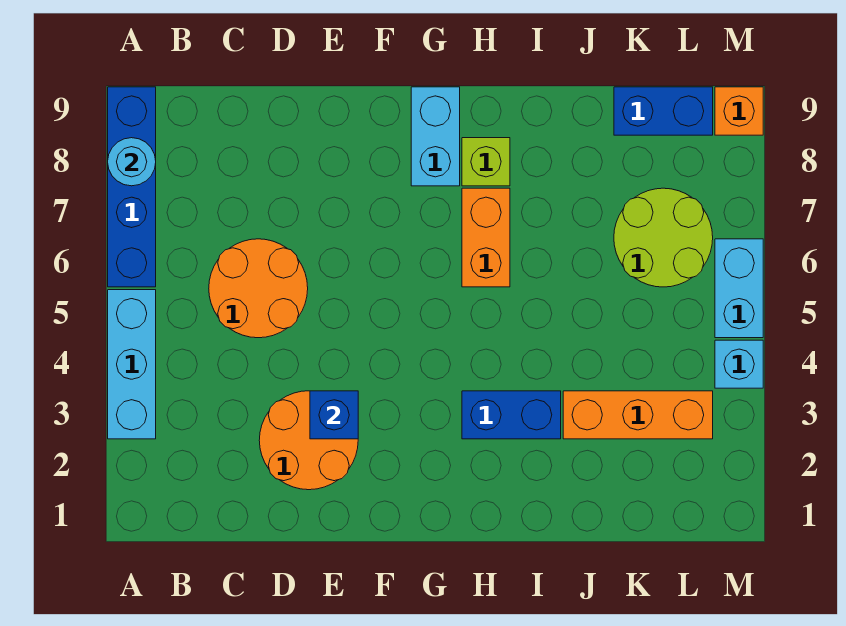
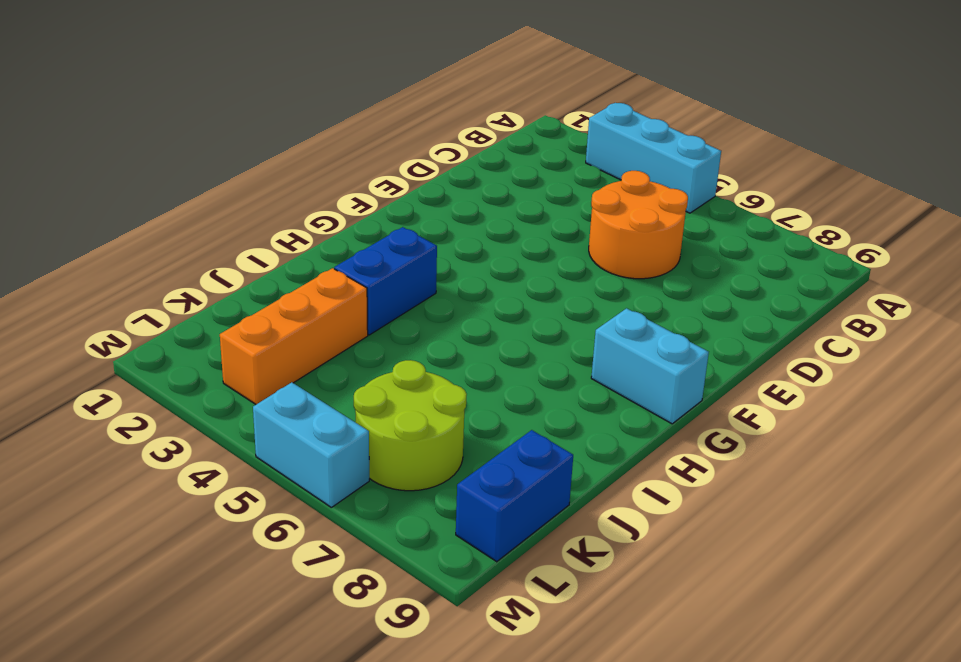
none -> blue 1x4 brick [108,87,156,287]
none -> orange 2x2 round brick [259,391,358,490]
none -> orange 1x2 brick [462,188,510,287]

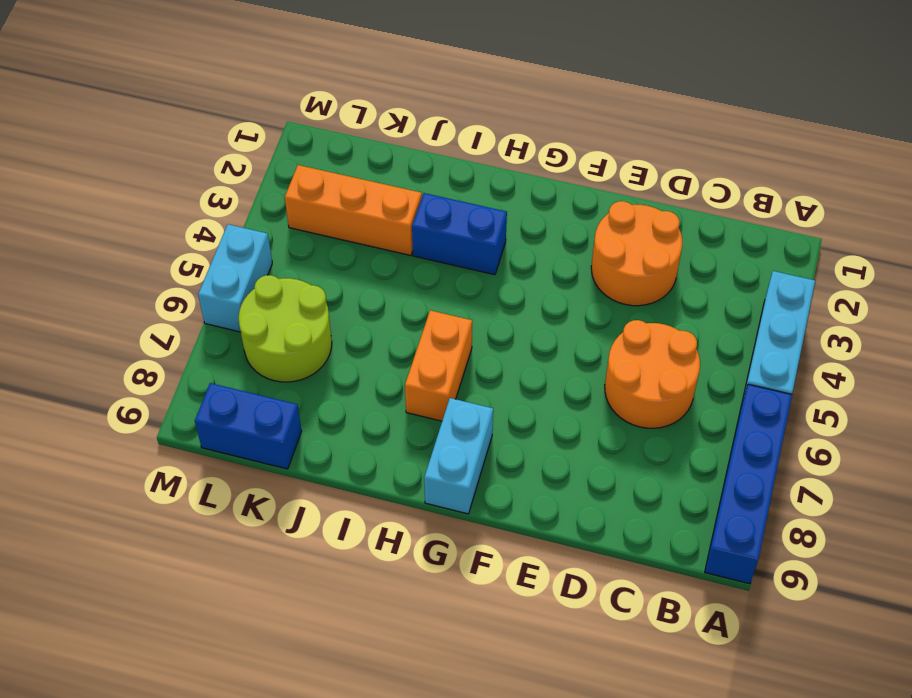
none -> lime 1x1 brick [462,138,510,186]
none -> cyan 1x1 brick [715,340,763,388]
none -> orange 1x1 brick [715,87,763,135]

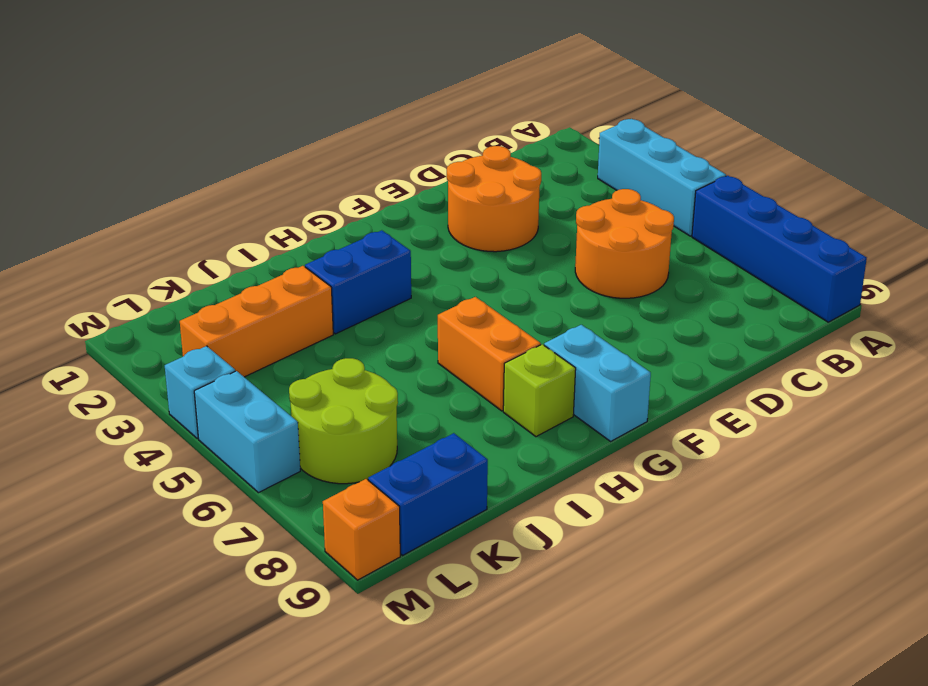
none -> cyan 1x1 round brick [108,138,156,186]
none -> blue 1x1 brick [310,391,358,439]

